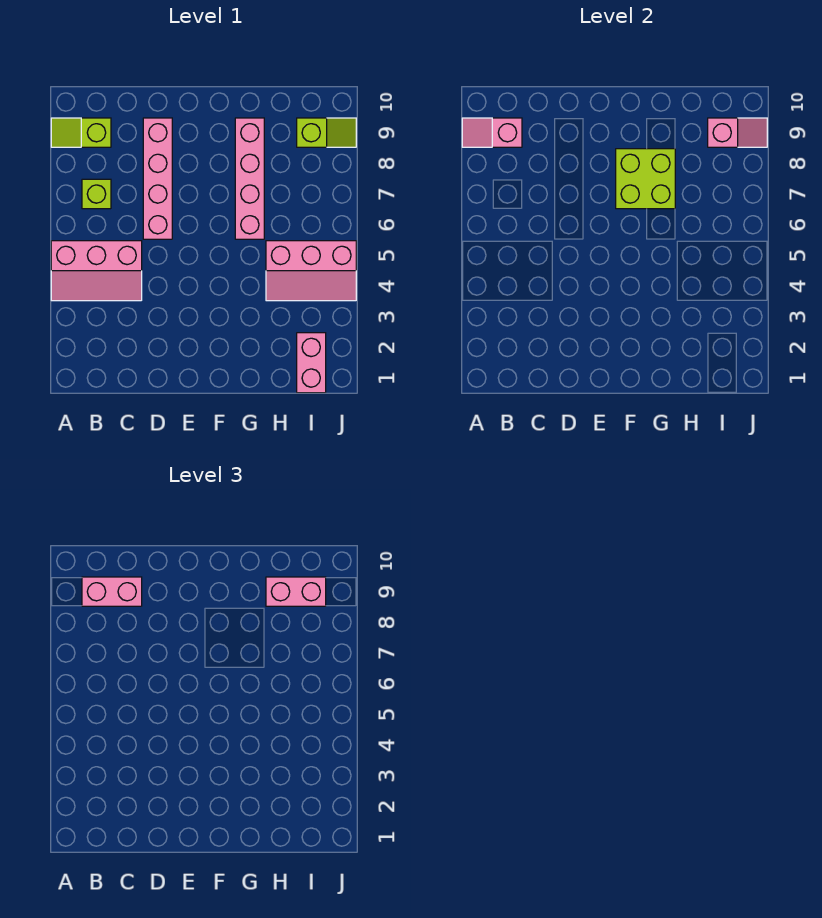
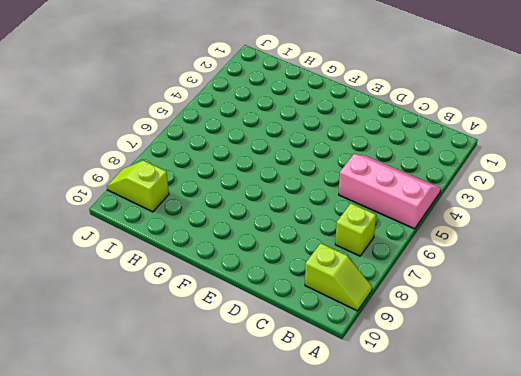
none -> pink 1x4 brick [143,118,172,239]
none -> pink 1x4 brick [235,118,264,239]
none -> pink 2x3 slope [266,241,356,301]

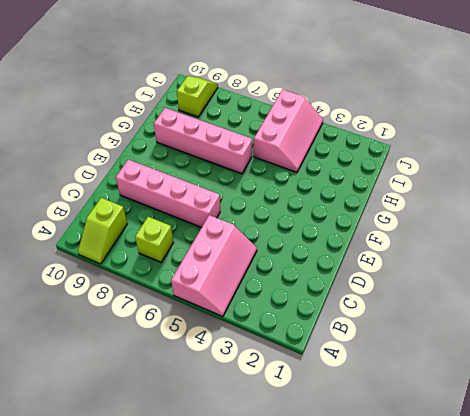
none -> pink 1x2 brick [297,333,326,393]
none -> pink 1x2 slope [462,118,522,147]
none -> lime 2x2 brick [616,149,675,209]

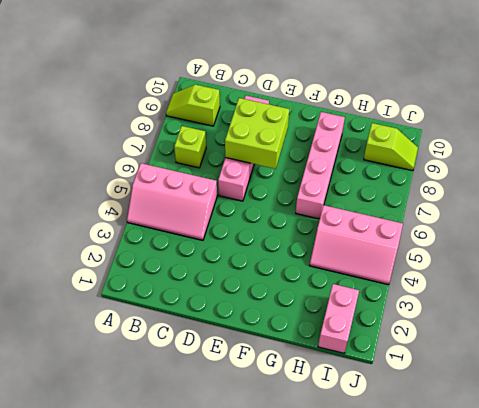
lime 2x2 brick [225,98,289,169] -> lime 2x2 brick moved to [616,149,675,209]
none -> pink 1x2 slope [462,118,522,147]
none -> pink 1x2 slope [708,118,767,147]
none -> pink 1x2 brick [82,577,142,606]

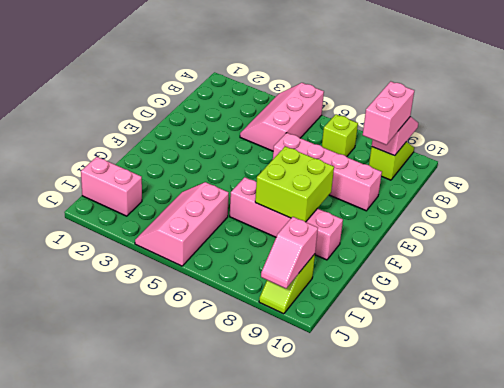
none -> pink 1x2 brick [266,577,326,606]

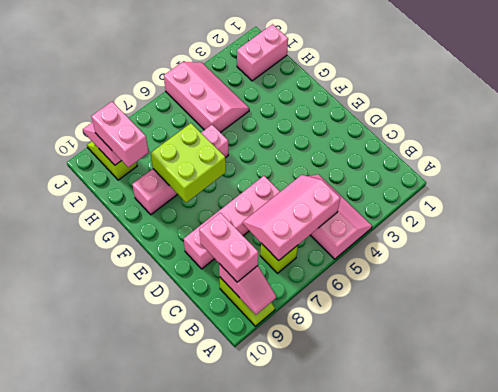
pink 2x3 slope [243,175,340,261] -> none

